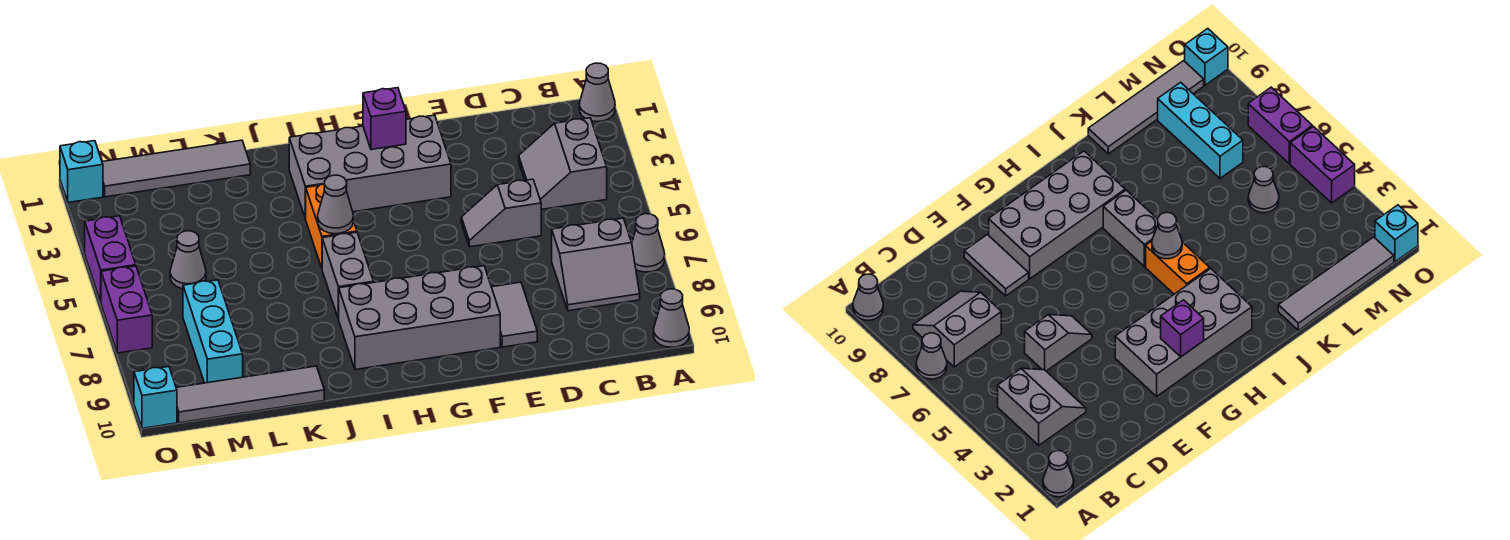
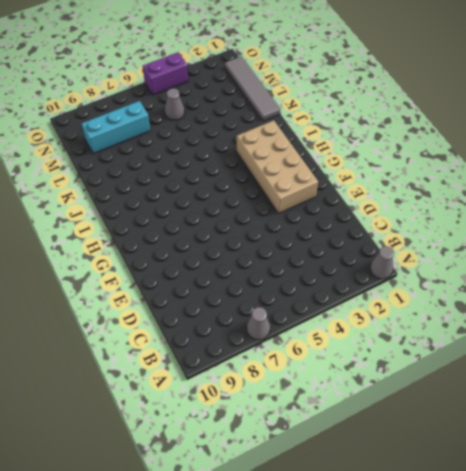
tan 2x4 brick [237,120,318,214] -> grey 2x4 brick [289,115,451,219]
none -> grey 1x1 cone [654,289,689,347]
none -> grey 2x2 slope [519,118,607,210]
none -> grey 2x2 slope [552,218,640,311]

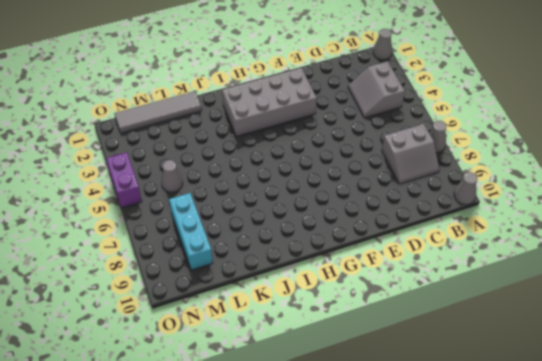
none -> grey 1x2 slope [461,179,541,247]
none -> grey 1x2 tile [492,282,537,347]
none -> grey 2x4 brick [339,266,500,370]

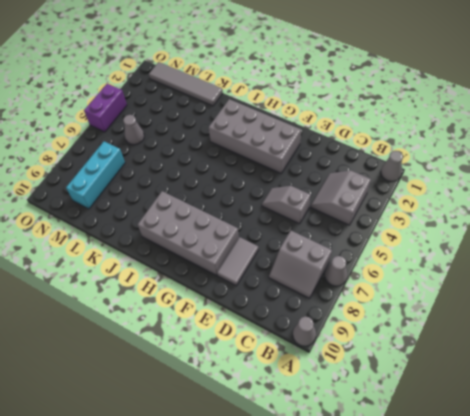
none -> orange 1x2 brick [306,184,357,268]
none -> grey 1x2 brick [322,232,373,319]
none -> grey 1x4 tile [176,366,324,423]

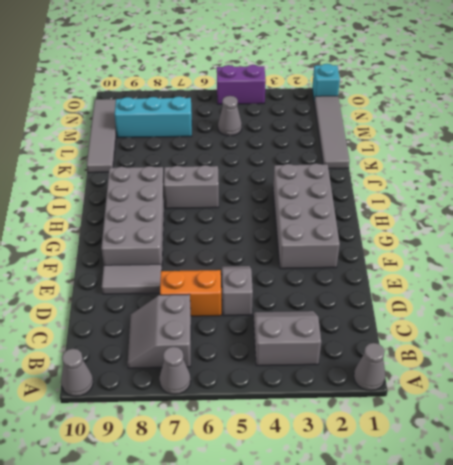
orange 1x2 brick [160,270,221,316] -> orange 1x2 brick moved to [306,184,357,268]
none -> purple 1x2 brick [101,266,152,353]
none -> cyan 1x1 brick [134,366,177,428]
none -> purple 1x1 brick [363,88,406,150]

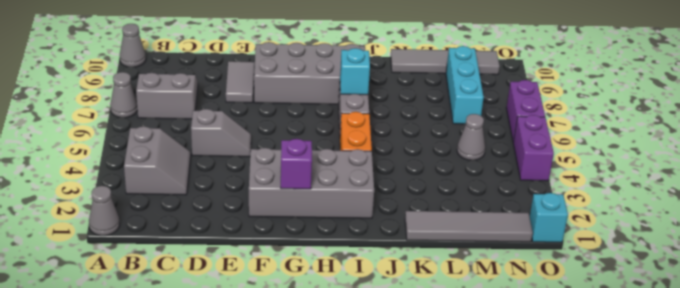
cyan 1x1 brick [340,48,370,95] -> cyan 1x1 brick moved to [134,366,177,428]
none -> grey 1x1 cone [318,175,353,234]

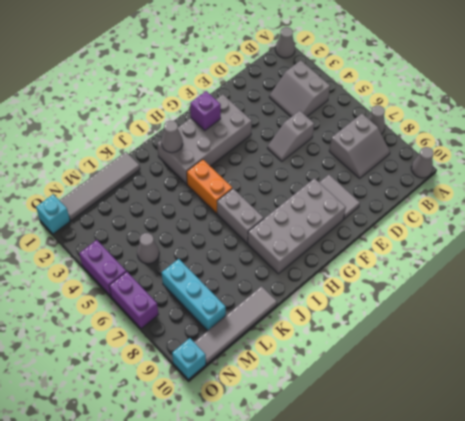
grey 1x1 cone [161,120,183,152] -> grey 1x1 cone moved to [318,175,353,234]

